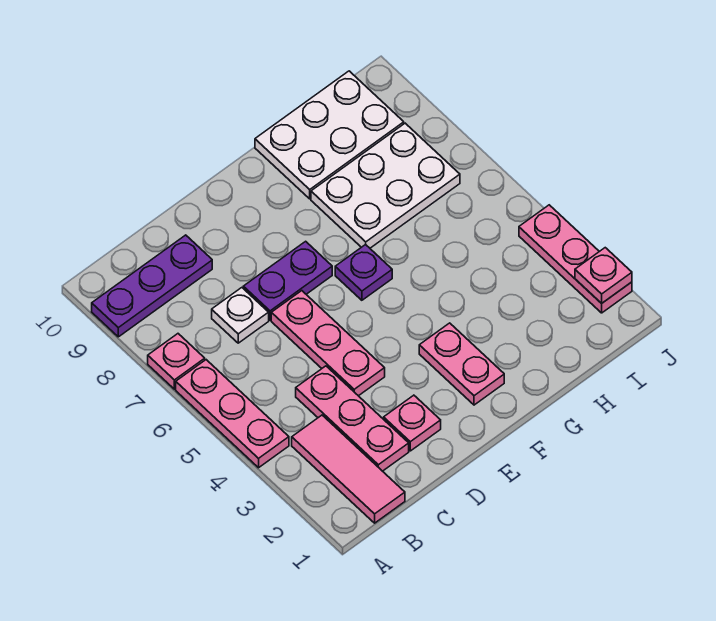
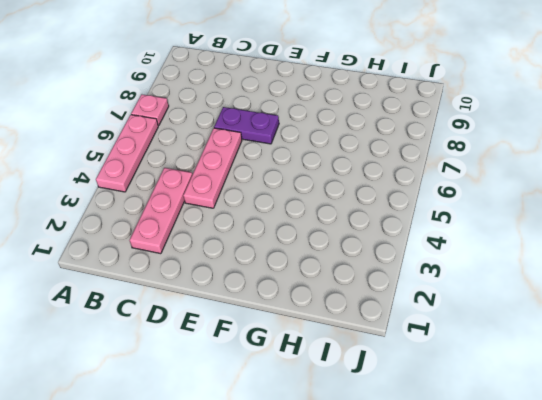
none -> purple 1x3 plate [92,235,212,337]
none -> pink 1x3 tile [292,415,405,523]
none -> white 1x1 plate [212,288,269,343]

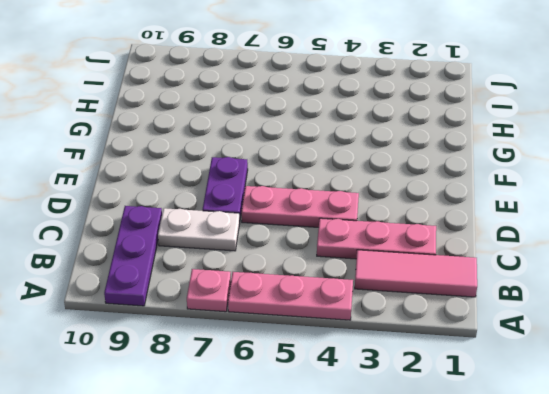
white 1x2 plate [158,208,240,251] -> white 1x1 plate [212,288,269,343]
none -> pink 1x1 plate [384,395,441,451]
none -> pink 1x2 plate [419,323,504,405]
none -> purple 1x1 plate [335,244,392,300]

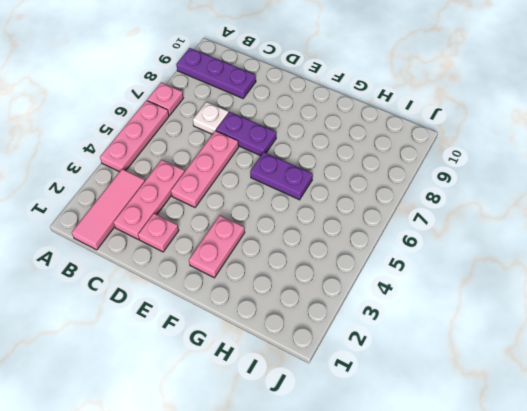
purple 1x2 plate [250,152,313,200] -> purple 1x1 plate [335,244,392,300]
none -> white 2x3 plate [311,123,460,248]
none -> white 2x3 plate [255,71,404,199]
none -> pink 1x3 plate [519,205,632,313]

